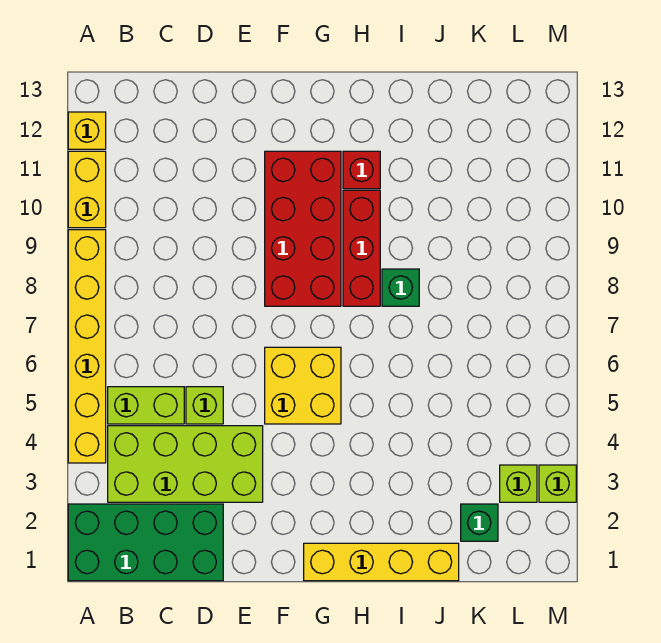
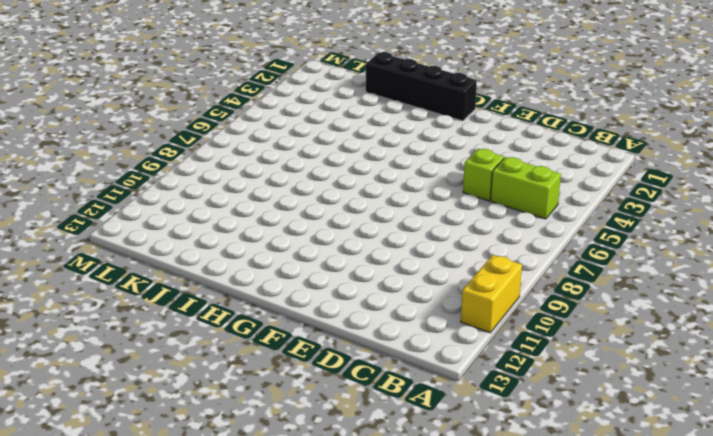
black 1x4 brick [366,52,477,121] -> yellow 1x4 brick [304,543,459,581]
none -> green 2x4 brick [68,504,223,581]
none -> yellow 1x6 brick [68,230,106,463]
none -> yellow 1x1 brick [68,112,106,149]

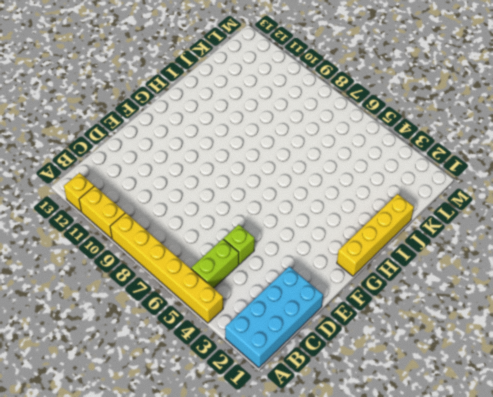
cyan 2x4 brick [225,266,323,368] -> green 2x4 brick [68,504,223,581]
none -> lime 2x4 brick [108,426,263,502]
none -> yellow 2x2 brick [265,347,341,424]
none -> red 2x4 brick [265,151,341,306]

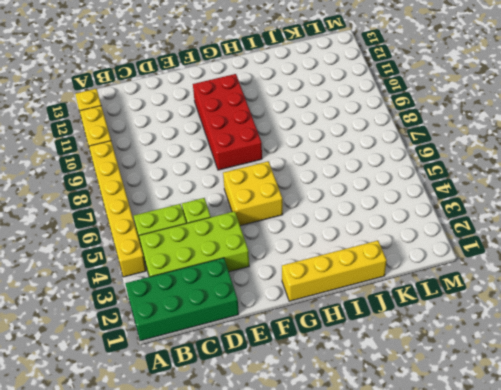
none -> red 1x3 brick [343,190,380,306]
none -> red 1x1 brick [343,151,380,189]
none -> green 1x1 brick [382,269,419,306]

